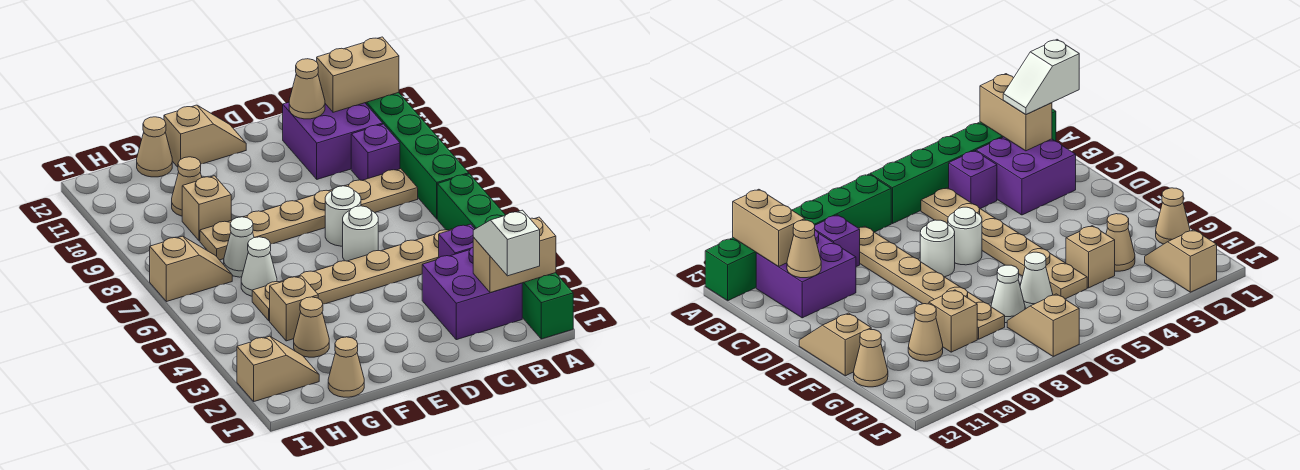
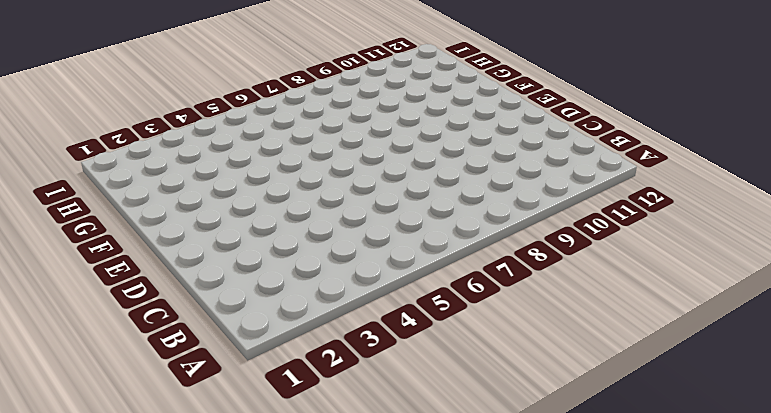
none -> green 1x6 brick [437,174,573,339]
none -> green 1x6 brick [366,93,469,219]
none -> purple 2x2 brick [422,248,522,340]

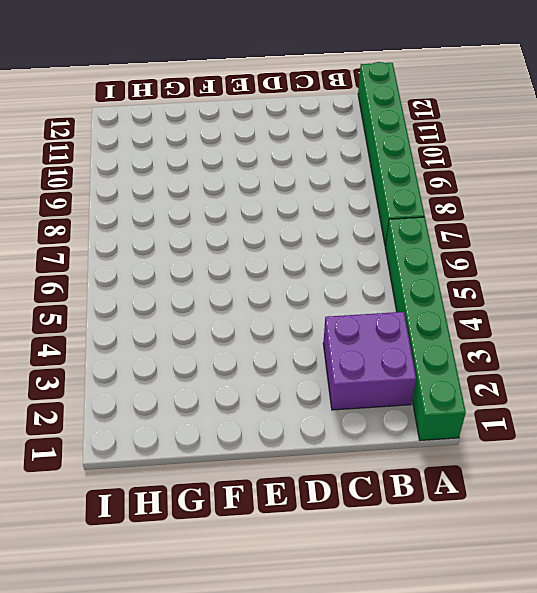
none -> purple 1x1 brick [439,224,475,257]
none -> tan 1x6 plate [252,229,453,321]
none -> tan 1x6 plate [200,169,418,260]

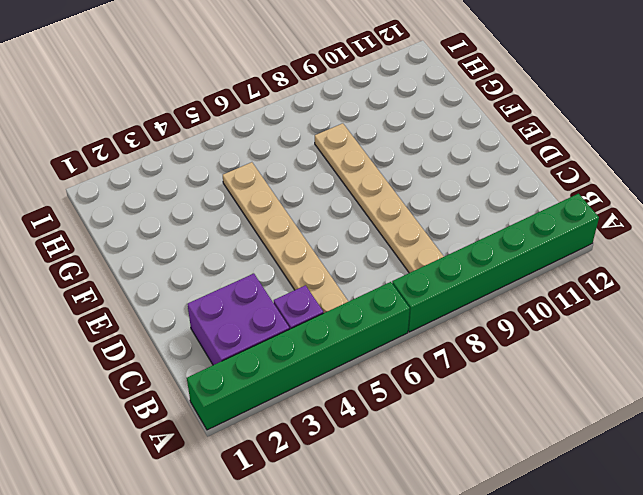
none -> purple 1x1 brick [351,124,400,180]
none -> purple 2x2 brick [283,102,383,179]
none -> white 1x1 round brick [343,206,378,261]

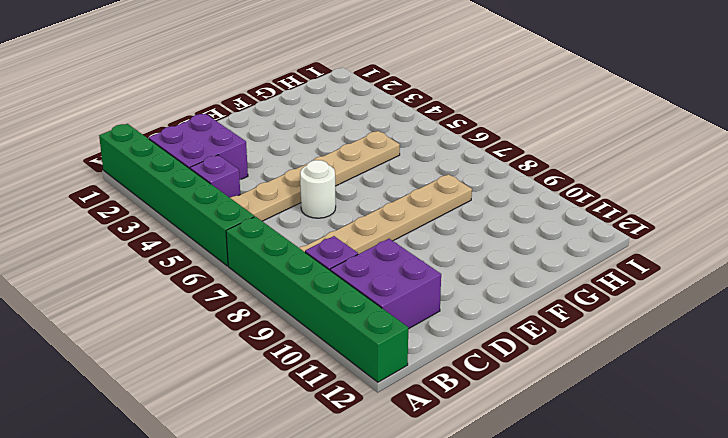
none -> white 1x1 round brick [325,186,361,246]
none -> tan 1x2 slope [164,105,246,167]
none -> tan 1x1 cone [328,337,364,397]

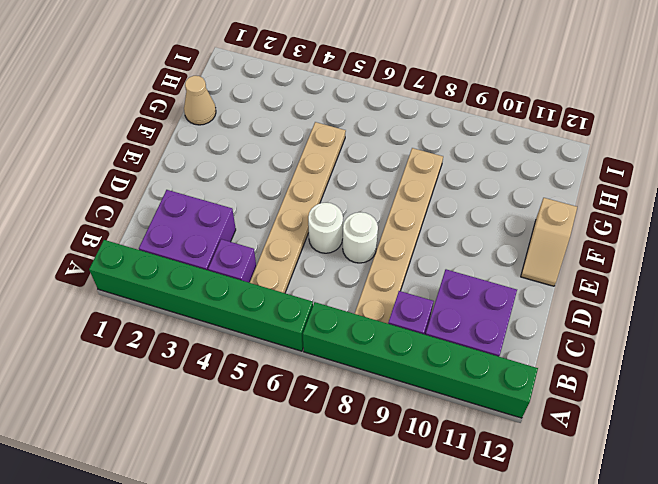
none -> tan 1x1 cone [294,297,329,357]
none -> tan 1x1 brick [270,276,318,341]
none -> white 1x1 cone [241,237,277,296]

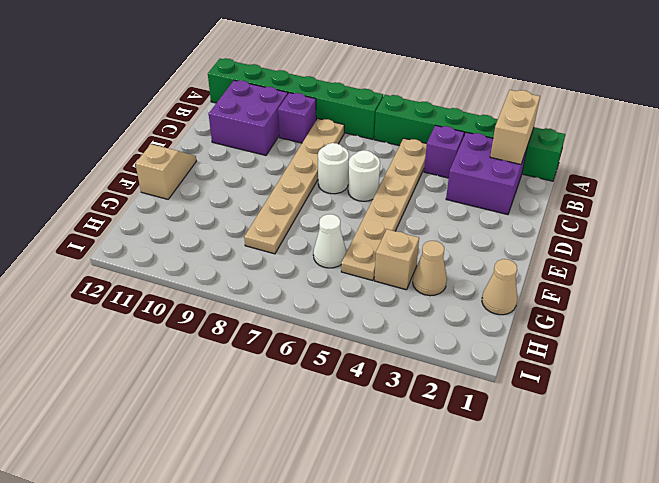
none -> white 1x1 cone [224,217,254,277]
none -> tan 1x1 brick [182,176,231,241]
none -> tan 1x1 cone [172,157,202,216]

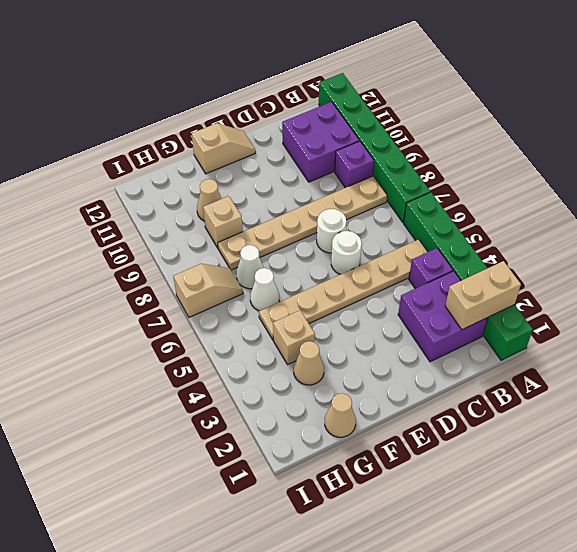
none -> tan 1x1 cone [137,117,172,177]
none -> tan 1x2 slope [237,336,319,401]
none -> tan 1x2 brick [317,37,399,112]

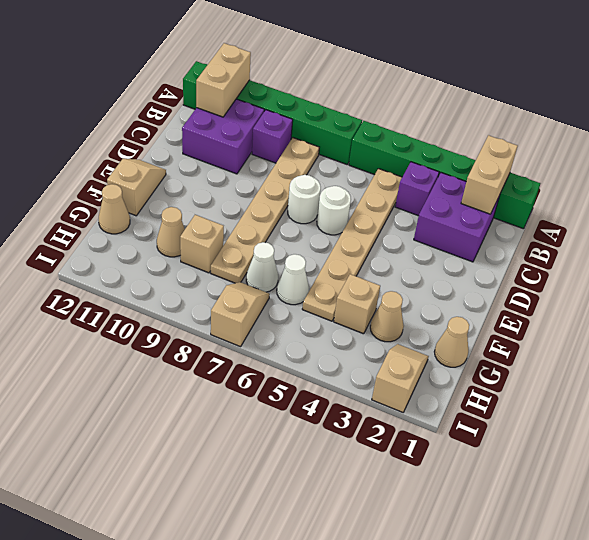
none -> tan 1x1 cone [289,59,325,119]
none -> white 1x2 slope [473,210,540,276]

